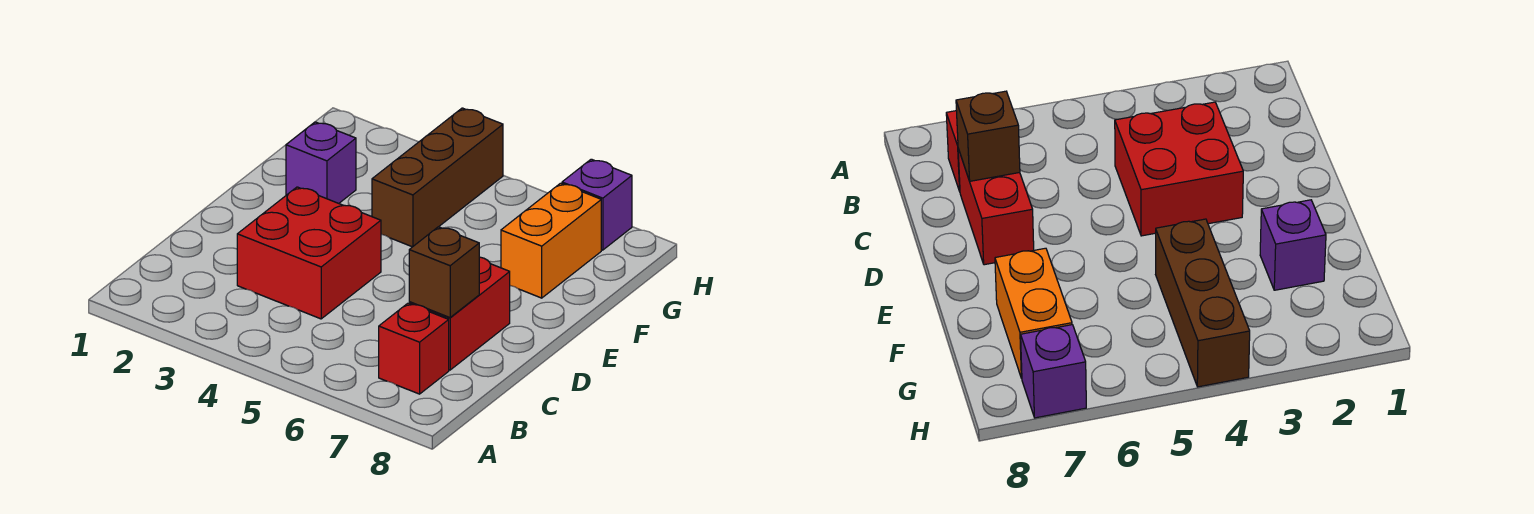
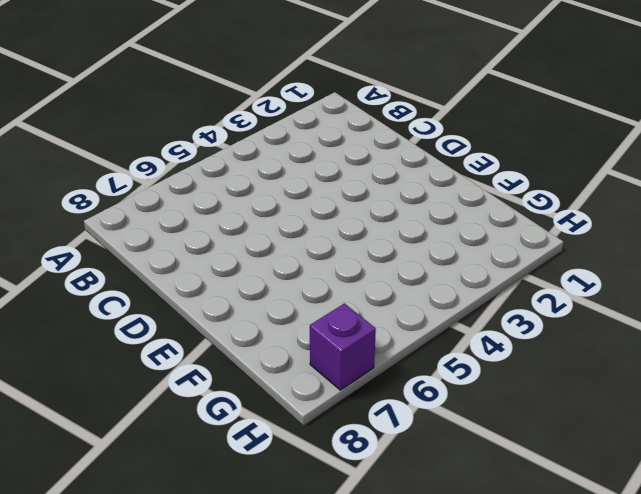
none -> red 1x1 brick [379,303,449,394]
none -> red 2x2 brick [237,187,381,319]

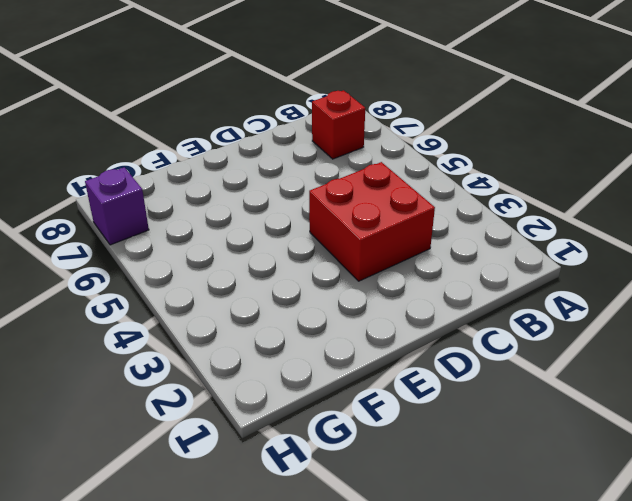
none -> red 1x2 brick [409,257,510,370]
none -> purple 1x1 brick [286,122,356,203]

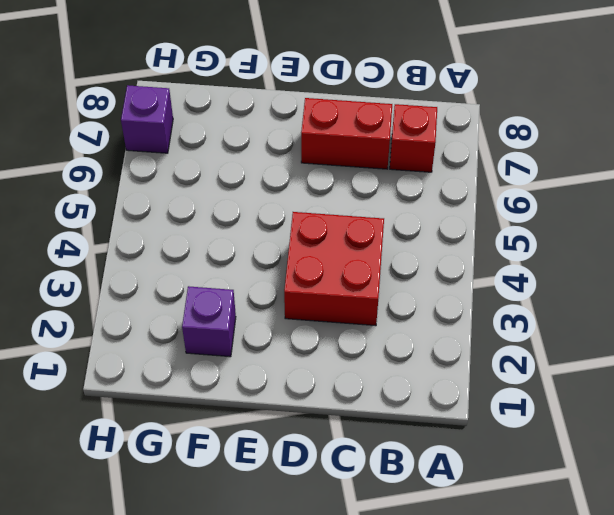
none -> brown 1x3 brick [372,108,503,247]
none -> orange 1x2 brick [501,183,601,298]

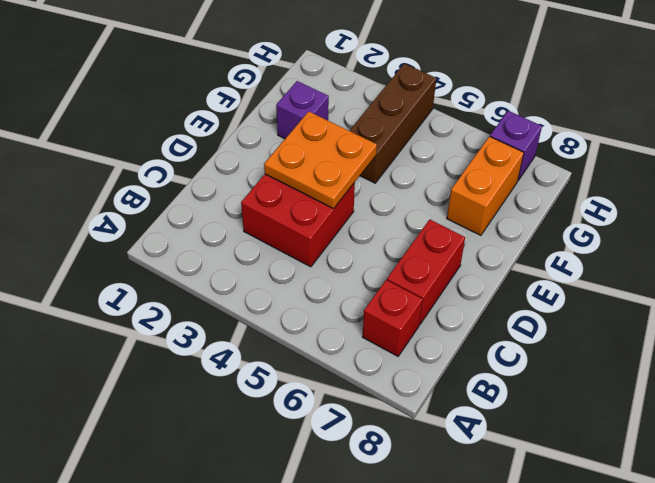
orange 2x2 plate [264,111,377,209] -> none
none -> brown 1x1 brick [409,227,479,318]

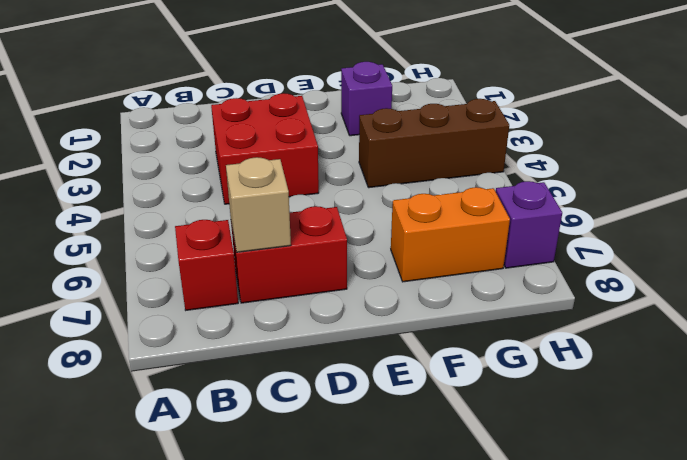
tan 1x1 brick [226,157,291,252] -> brown 1x1 brick [409,227,479,318]

